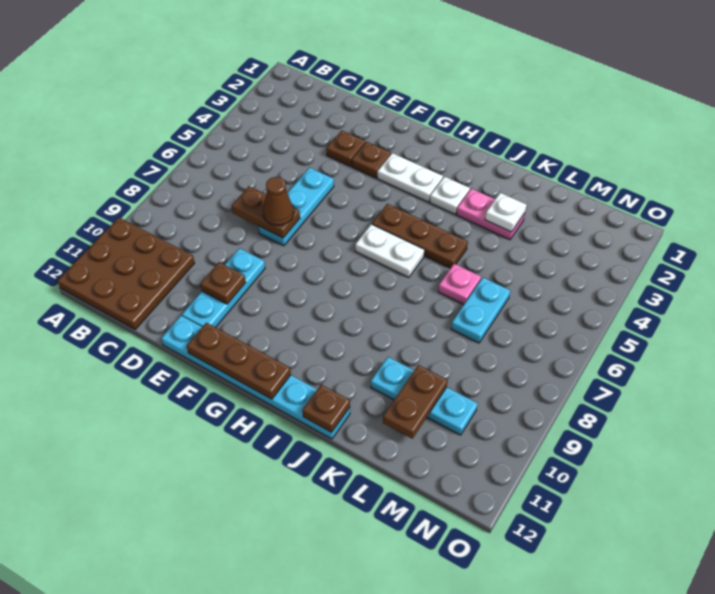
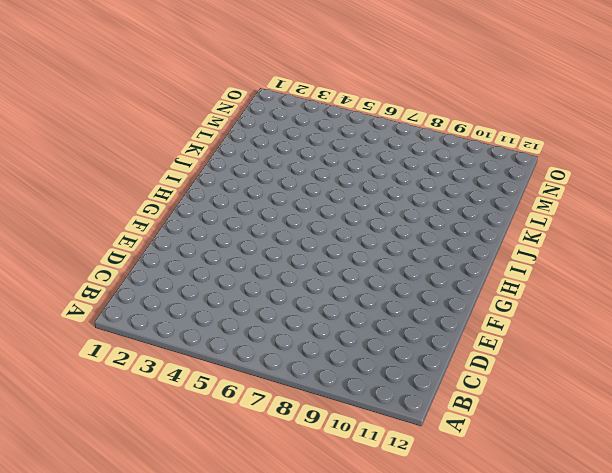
none -> brown 3x3 plate [58,218,194,329]
none -> brown 1x1 plate [327,131,365,166]
none -> cyan 1x3 plate [259,167,334,246]

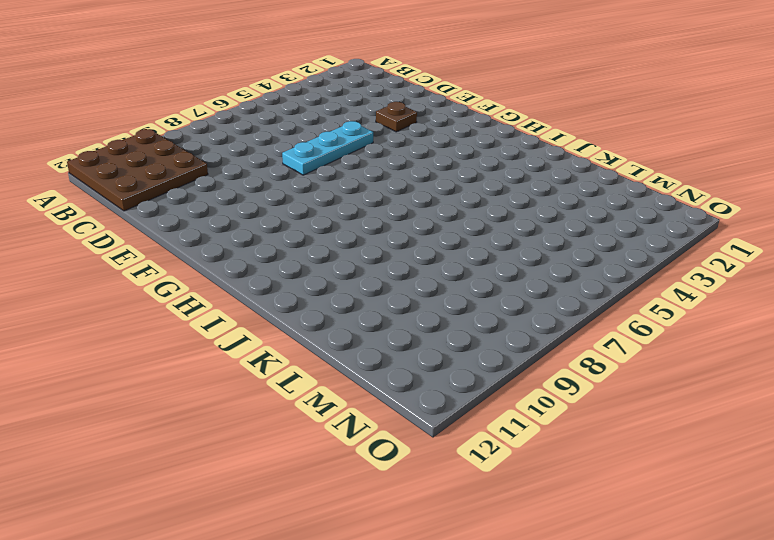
none -> cyan 1x3 plate [182,248,265,327]
none -> cyan 1x6 plate [161,316,350,439]
none -> brown 1x1 plate [352,142,391,178]

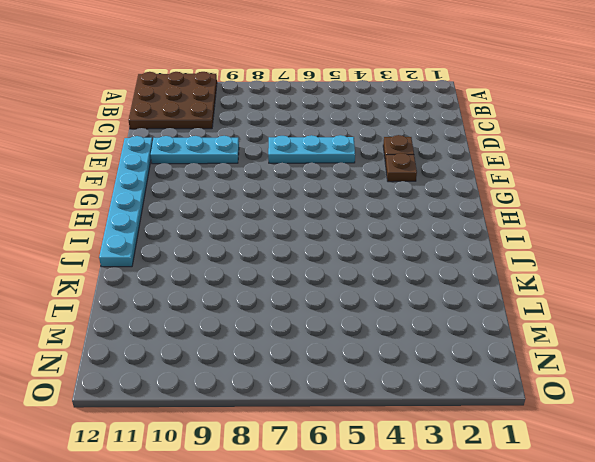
none -> white 1x2 plate [377,153,443,202]
none -> brown 1x3 plate [372,204,468,268]
none -> white 1x2 plate [355,224,424,277]

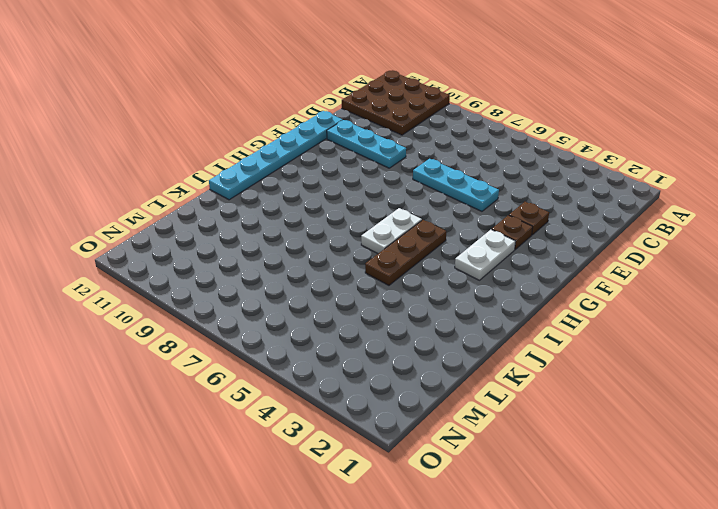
none -> white 1x1 plate [430,177,470,214]
none -> pink 1x2 plate [456,189,525,240]
none -> pink 1x1 plate [438,264,481,304]

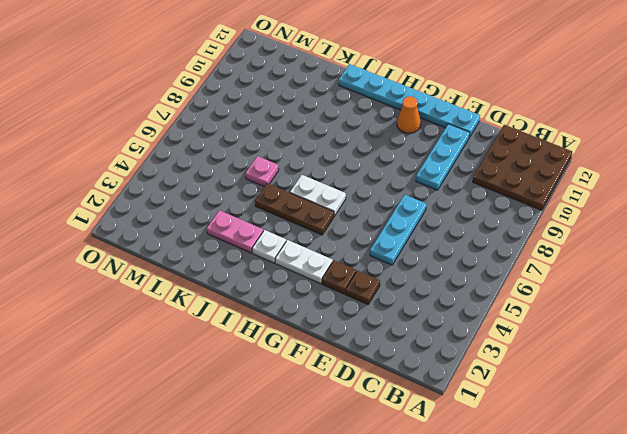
orange 1x1 cone [397,96,420,133] -> none
none -> cyan 1x3 plate [371,357,478,435]
none -> cyan 1x2 plate [451,278,510,343]
none -> brown 1x2 plate [232,186,300,238]

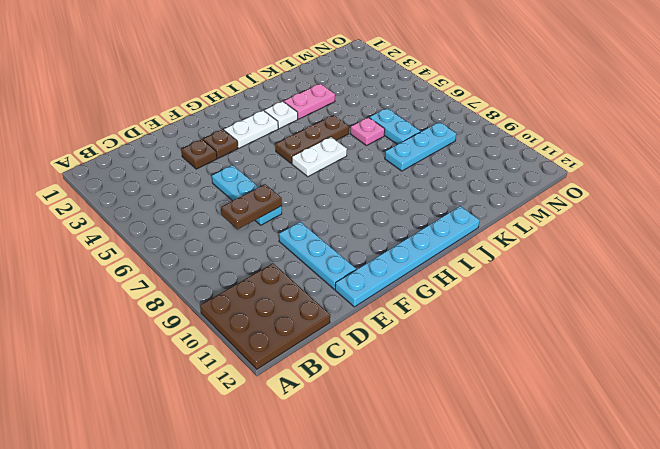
cyan 1x3 plate [385,122,456,171] -> cyan 1x3 plate moved to [371,357,478,435]
none -> brown 1x1 plate [200,262,246,304]
none -> brown 1x3 plate [187,323,291,399]
none -> brown 1x1 plate [303,385,350,432]

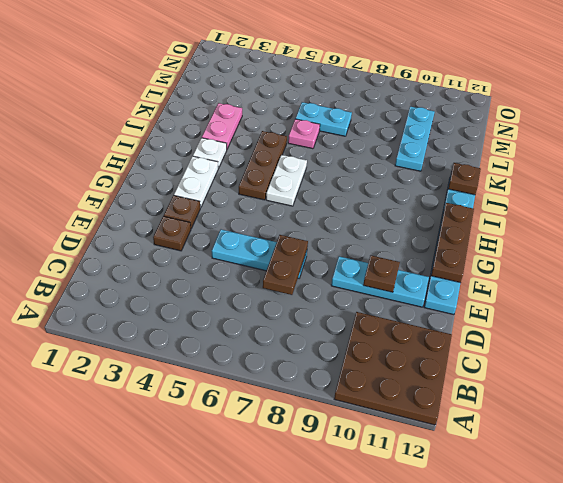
none -> white 1x1 plate [485,193,527,232]
none -> brown 1x2 plate [383,365,448,439]
none -> brown 1x1 cone [263,177,294,226]

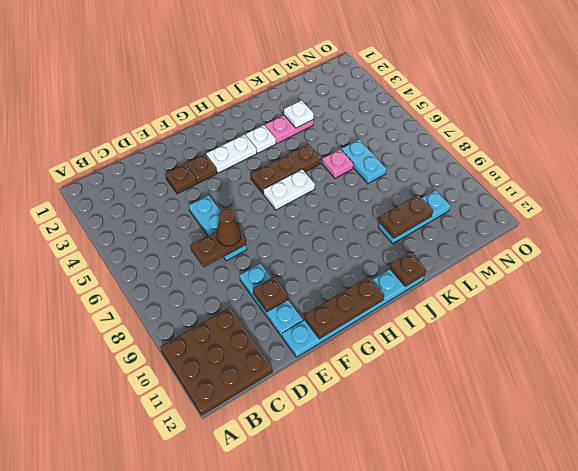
brown 1x2 plate [379,195,433,238] -> brown 1x2 plate turned to [383,365,448,439]

